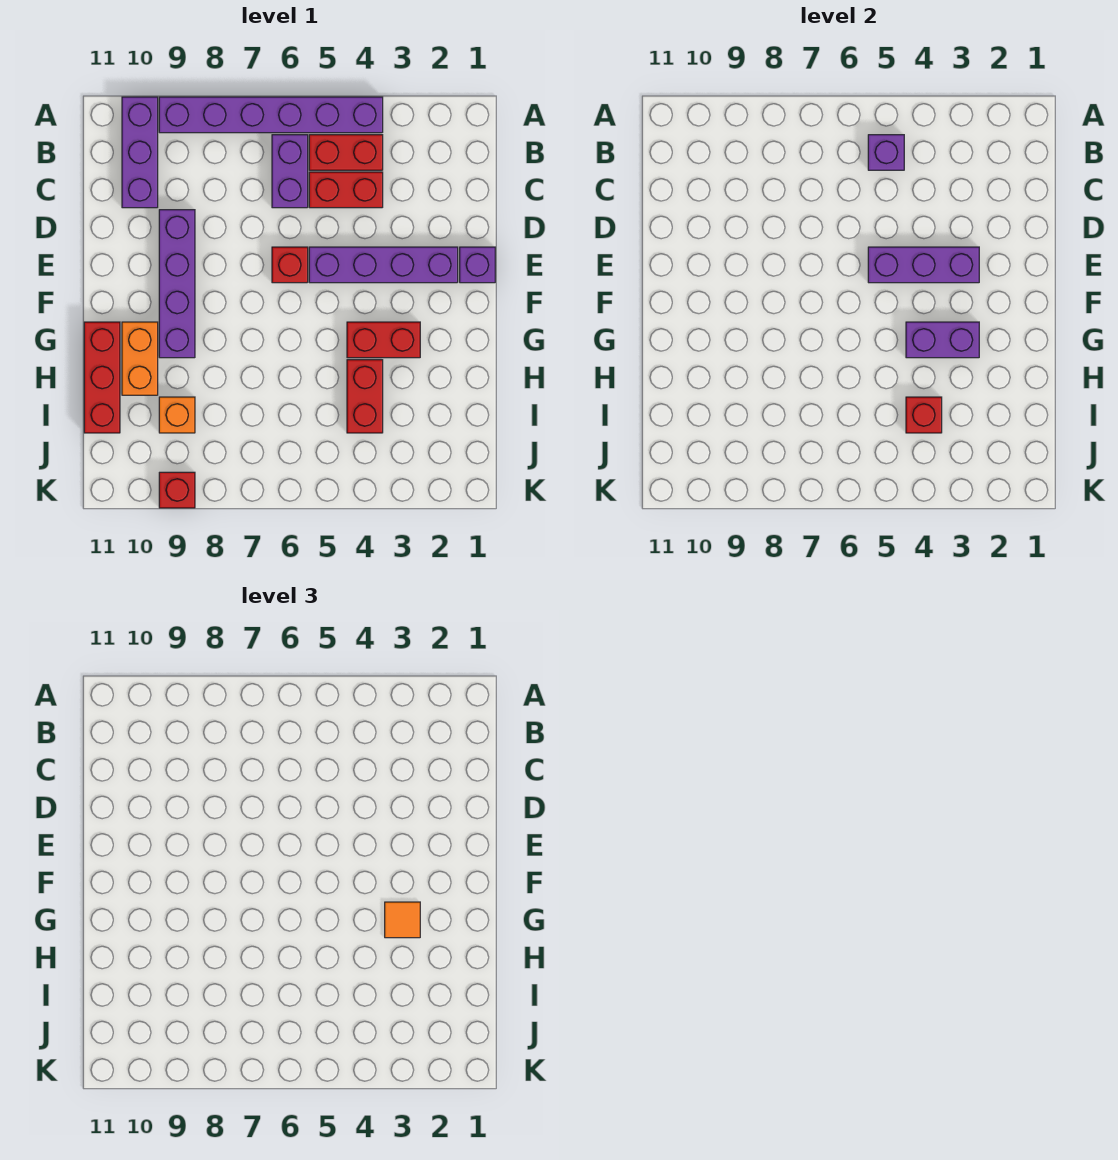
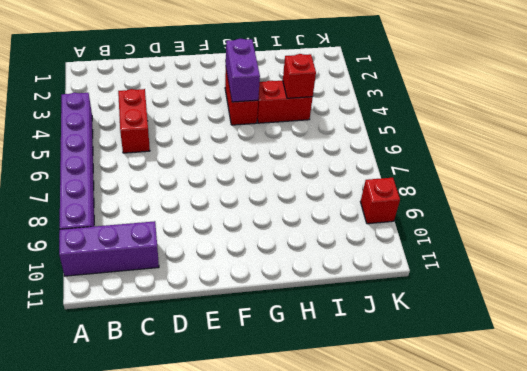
none -> red 1x2 brick [309,135,383,170]
none -> purple 1x2 brick [272,135,308,208]
none -> purple 1x4 brick [159,210,195,358]

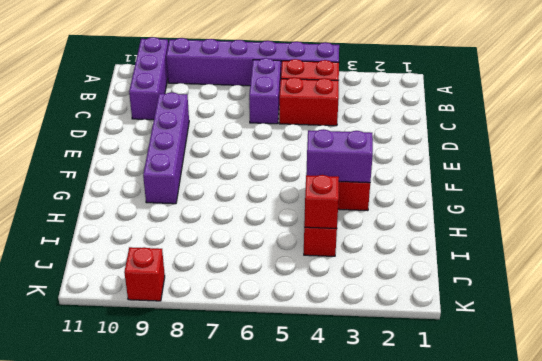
none -> purple 1x1 brick [460,247,495,283]
none -> purple 1x4 brick [309,247,458,283]
none -> red 1x1 brick [272,247,308,283]

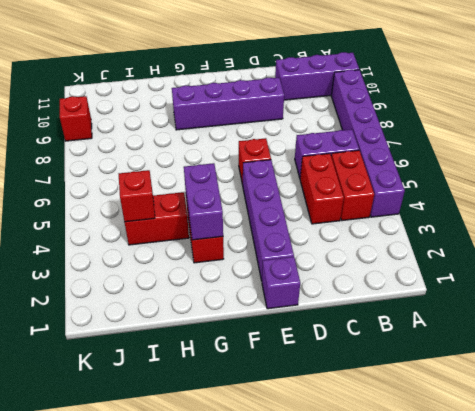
none -> orange 1x2 brick [122,322,158,395]
none -> red 1x3 brick [84,322,120,433]
none -> orange 1x1 brick [159,397,195,433]

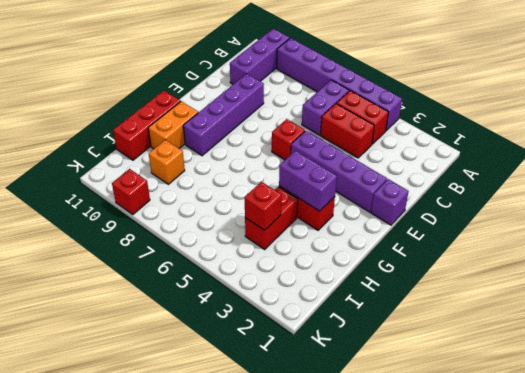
none -> purple 1x1 brick [868,135,904,170]
none -> purple 1x3 brick [868,247,979,283]
none -> orange 1x1 tile [385,902,420,938]

